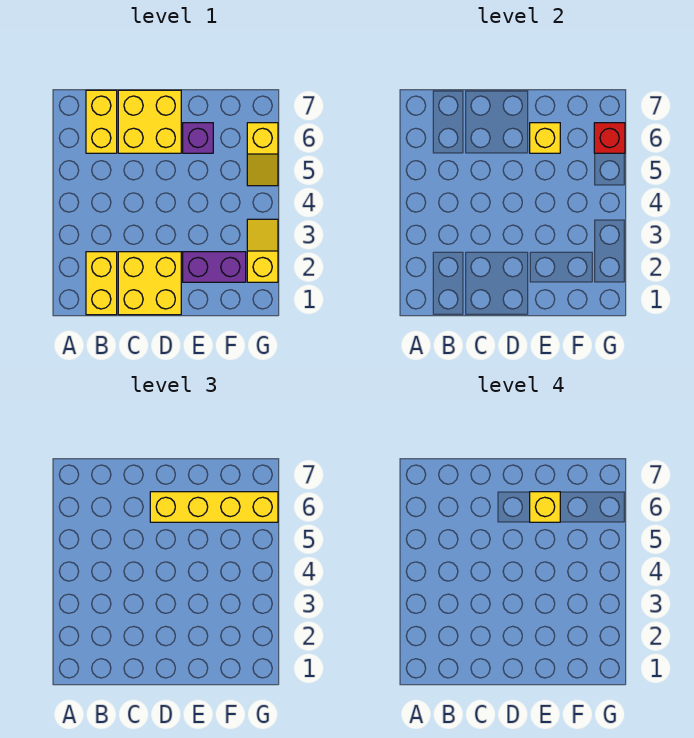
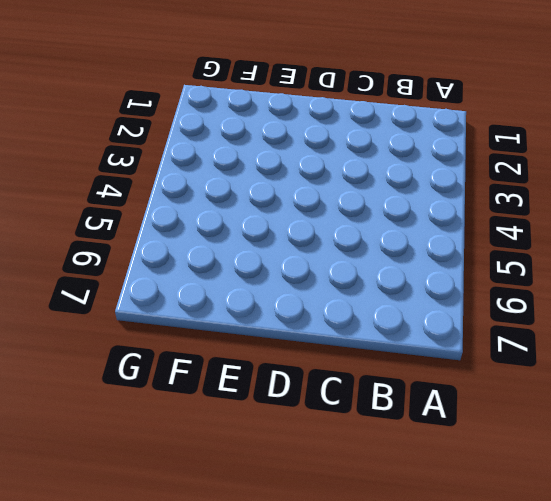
none -> yellow 1x2 brick [86,252,117,315]
none -> yellow 1x2 brick [86,90,117,153]
none -> yellow 2x2 brick [118,252,181,315]

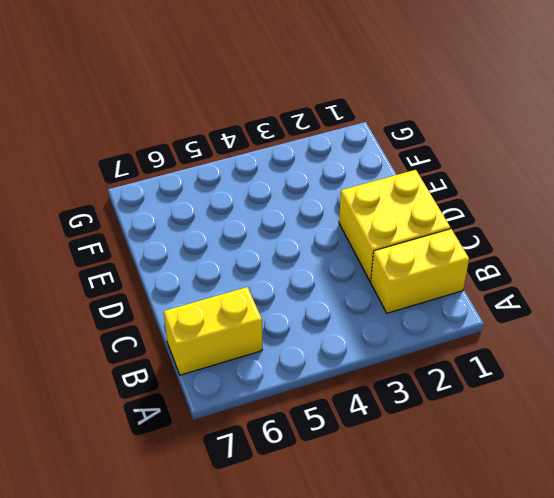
none -> yellow 2x2 brick [118,90,181,153]
none -> purple 1x2 brick [183,252,246,282]
none -> purple 1x1 brick [183,123,213,153]

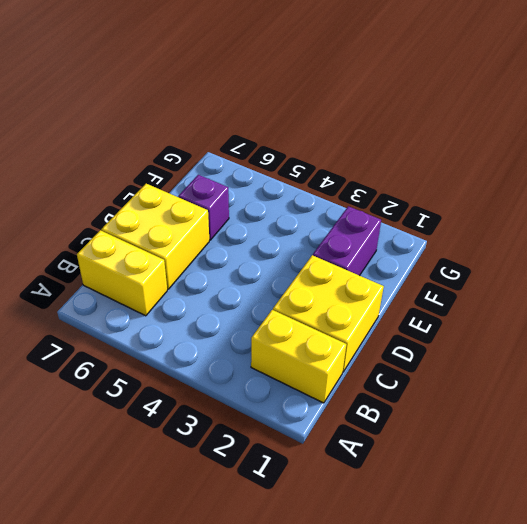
none -> yellow 1x2 slope [247,219,278,282]
none -> yellow 1x2 slope [247,123,278,186]
none -> yellow 1x1 brick [530,123,560,153]

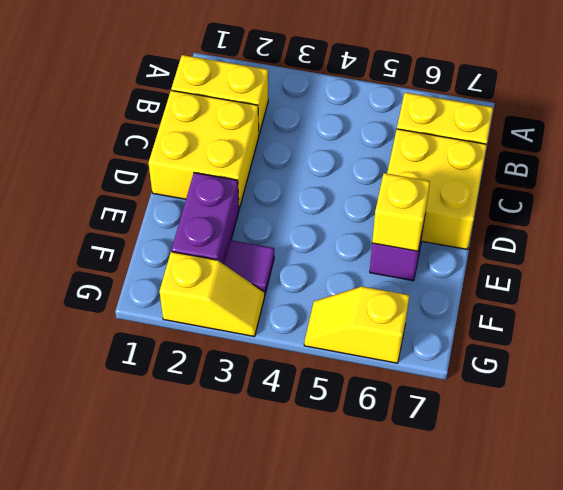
purple 1x1 tile [224,240,274,295] -> none
none -> red 1x1 brick [594,123,625,153]
none -> yellow 1x4 brick [150,492,278,522]
none -> yellow 1x1 brick [530,492,560,522]

